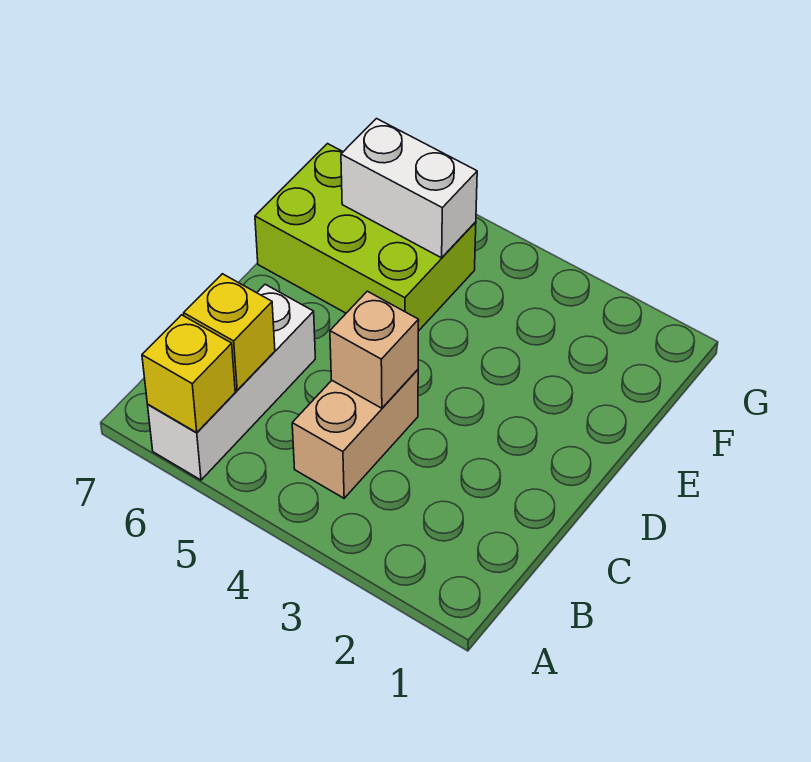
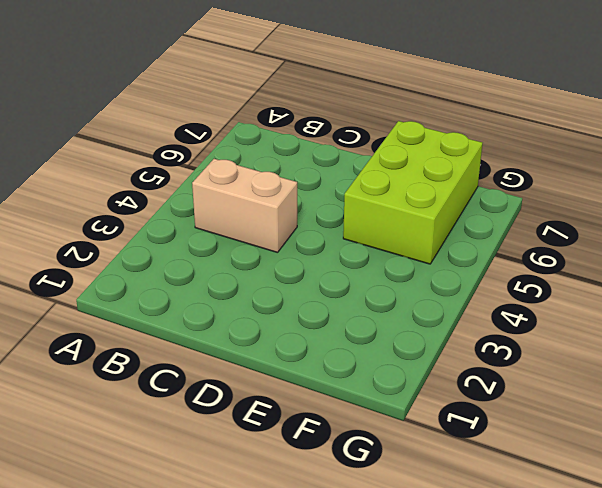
none -> white 1x3 brick [148,284,315,480]
none -> yellow 1x1 brick [142,315,235,432]

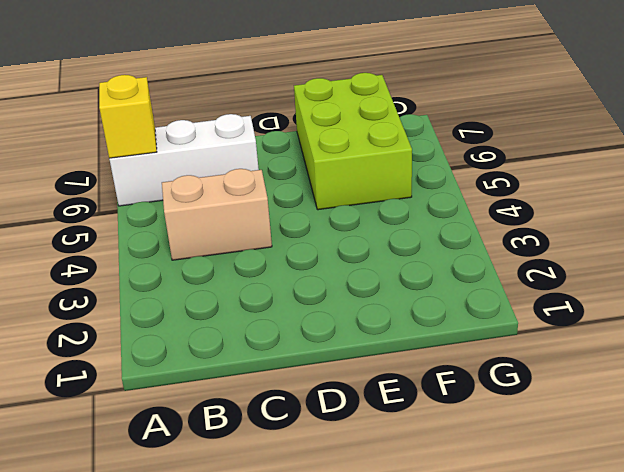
none -> yellow 1x1 brick [184,274,275,390]
none -> tan 1x1 brick [330,291,419,408]

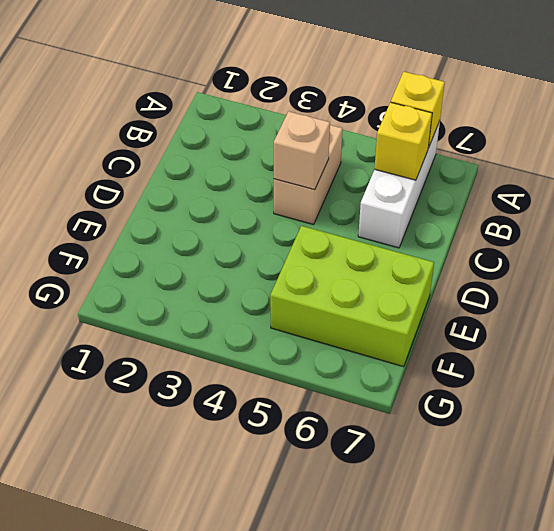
none -> white 1x2 brick [341,119,477,258]

